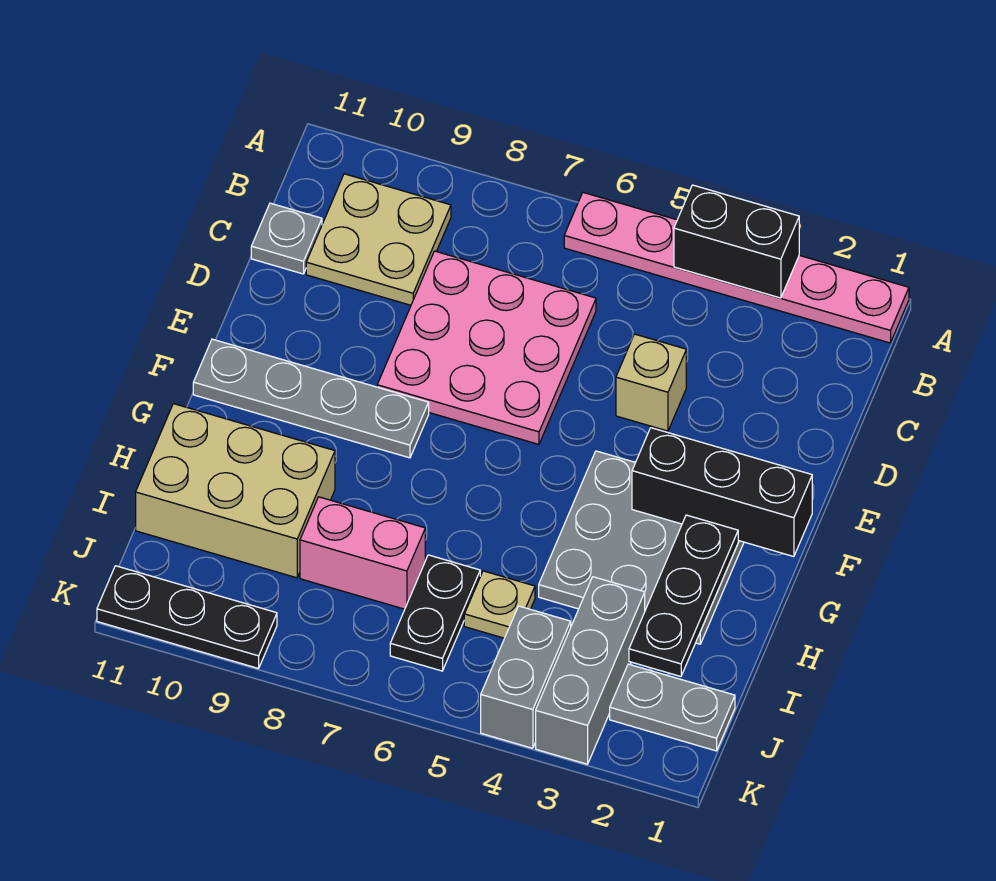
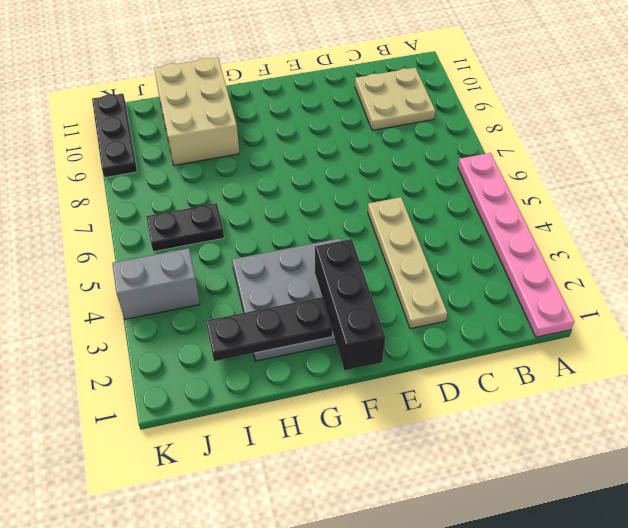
tan 1x4 plate [368,197,447,329] -> tan 1x1 brick [616,334,686,431]
none -> pink 3x3 plate [377,251,596,444]
none -> grey 1x1 plate [251,203,322,274]
none -> grey 1x4 plate [193,339,429,458]

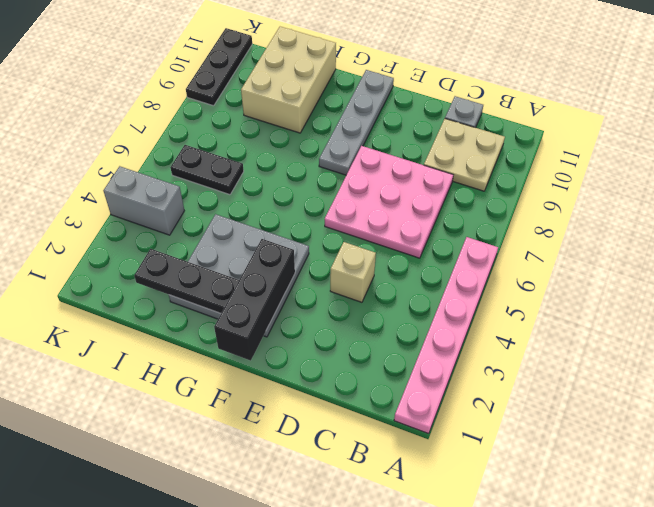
none -> grey 1x3 brick [536,577,645,764]
none -> tan 1x1 plate [464,571,535,638]
none -> pink 1x2 brick [300,497,425,609]

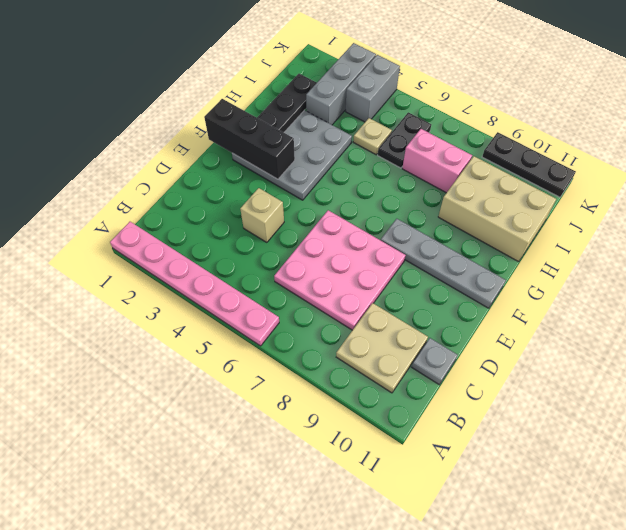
none -> grey 1x2 plate [610,664,735,751]
none -> black 1x2 brick [674,185,799,298]

